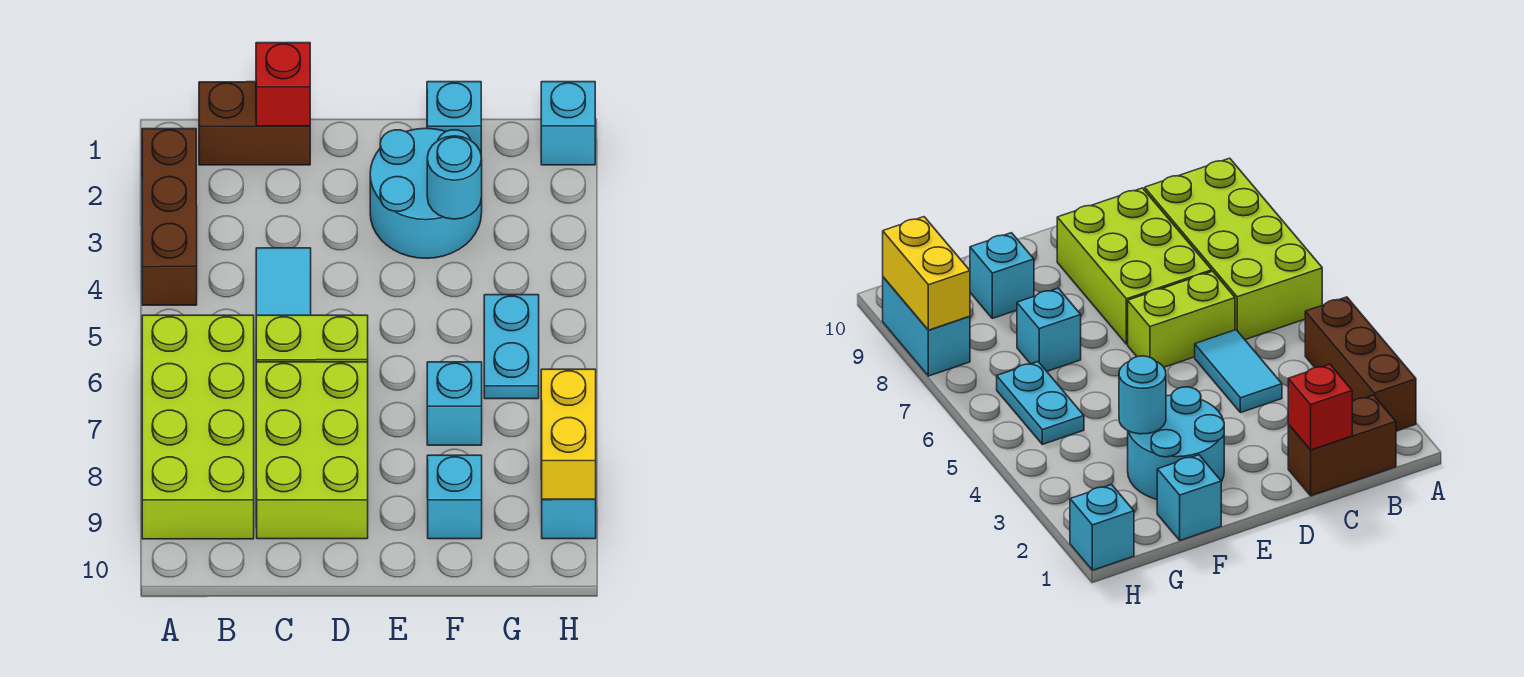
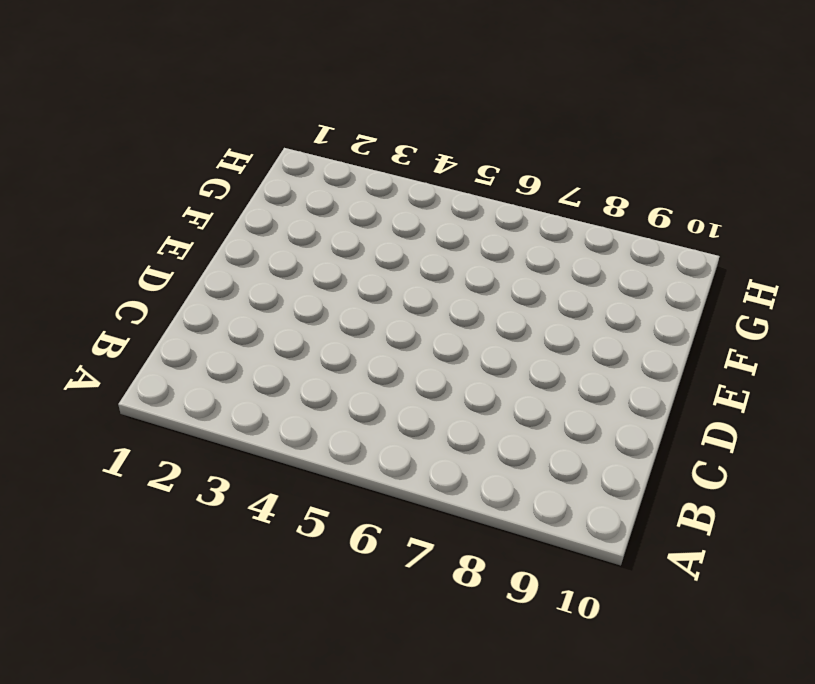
none -> brown 1x3 brick [142,129,197,305]
none -> lime 2x4 brick [142,315,254,539]
none -> brown 1x2 brick [199,82,310,165]

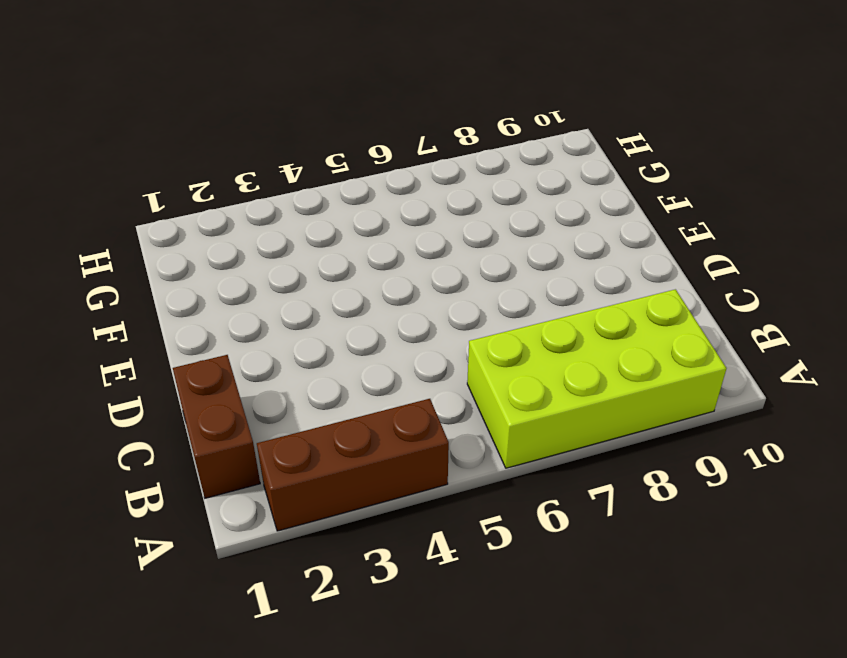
none -> cyan 1x2 tile [256,248,311,315]
none -> lime 1x2 brick [256,315,368,362]
none -> lime 2x3 brick [256,362,368,539]

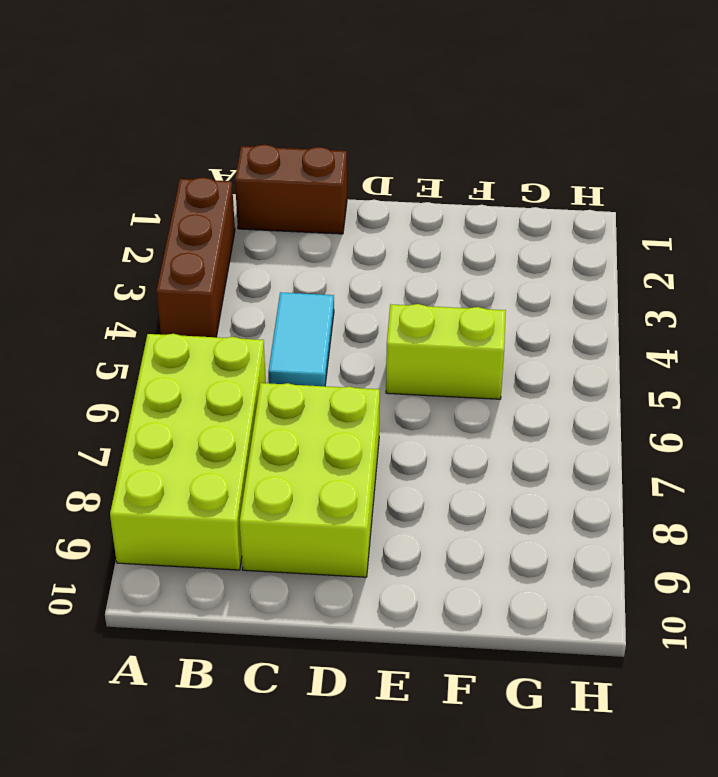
lime 1x2 brick [386,304,506,399] -> lime 1x2 brick moved to [256,315,368,362]
none -> cyan 2x2 round brick [370,128,482,258]
none -> cyan 1x1 brick [427,82,481,153]
none -> cyan 1x1 brick [427,362,482,445]

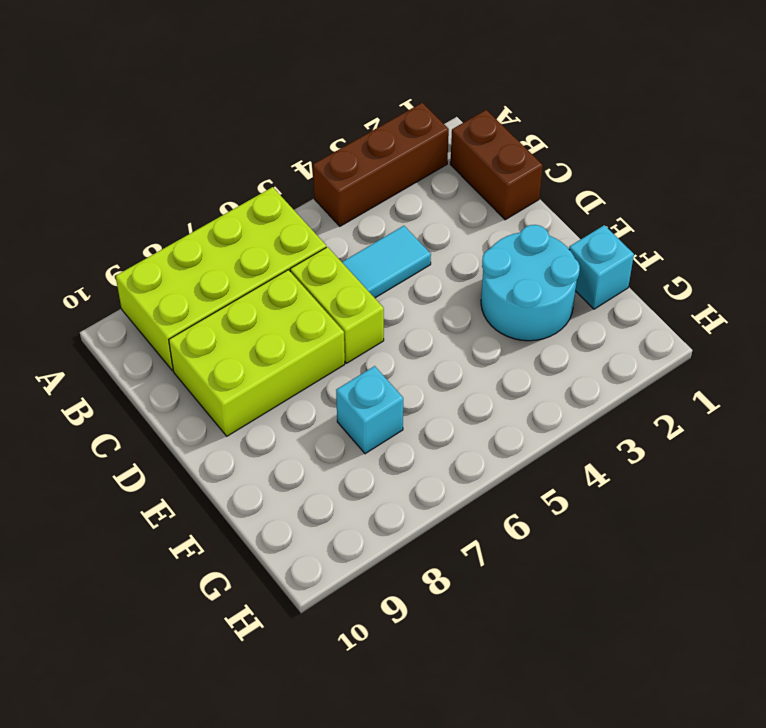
none -> cyan 1x1 brick [427,455,482,539]
none -> cyan 1x2 plate [484,295,539,399]
none -> cyan 1x1 brick [541,82,595,165]

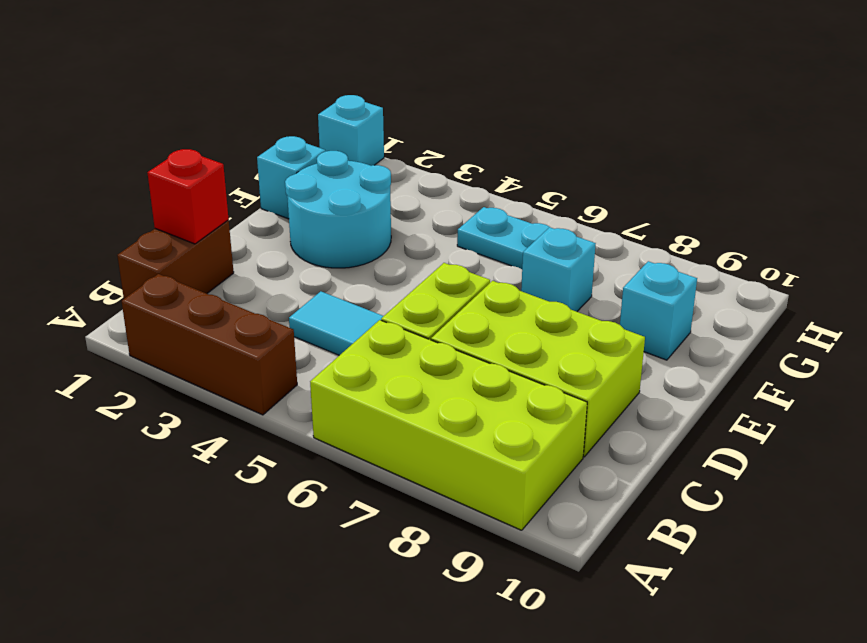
none -> cyan 1x2 brick [541,441,596,539]
none -> cyan 1x1 round brick [427,136,482,219]
none -> yellow 1x2 brick [541,369,596,499]

